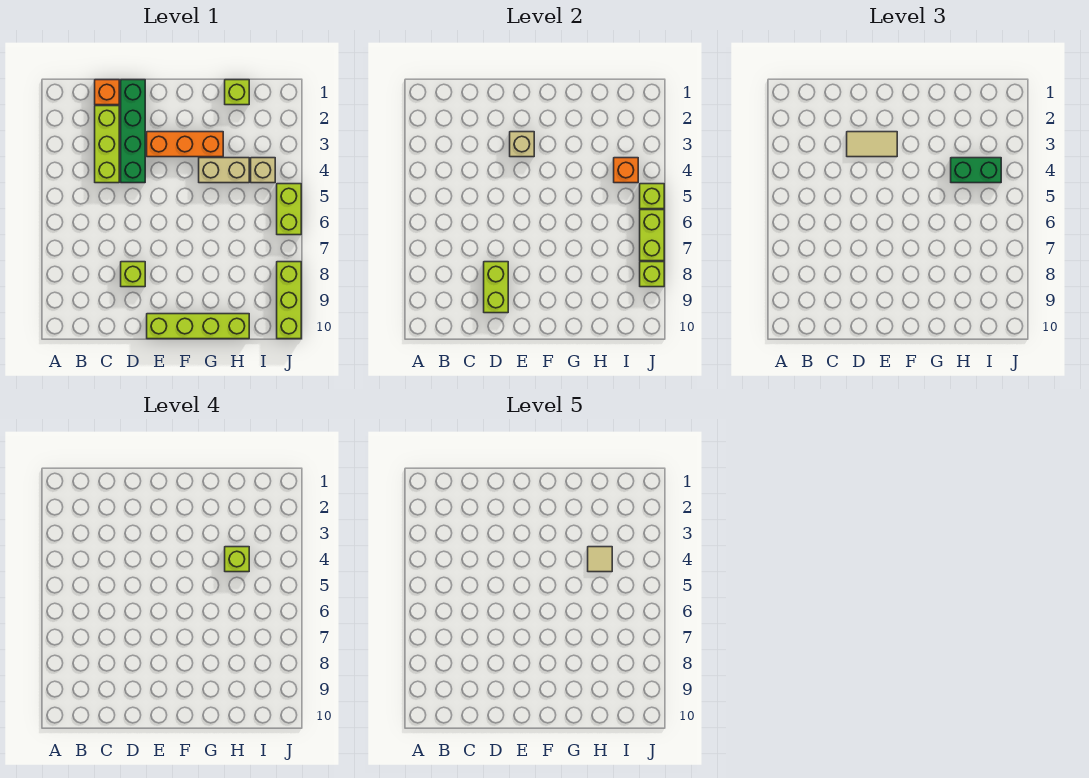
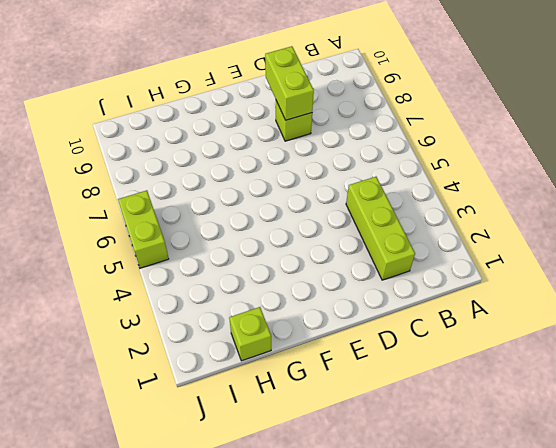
none -> orange 1x1 brick [95,80,119,105]
none -> green 1x4 brick [121,80,145,183]
none -> orange 1x3 brick [147,132,223,157]

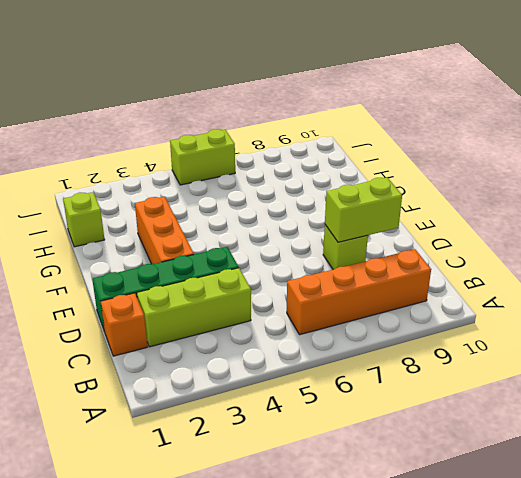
orange 1x4 brick [287,249,431,335] -> none
none -> lime 1x4 brick [147,314,249,339]
none -> tan 1x2 brick [199,158,249,183]
none -> tan 1x1 brick [251,158,275,183]

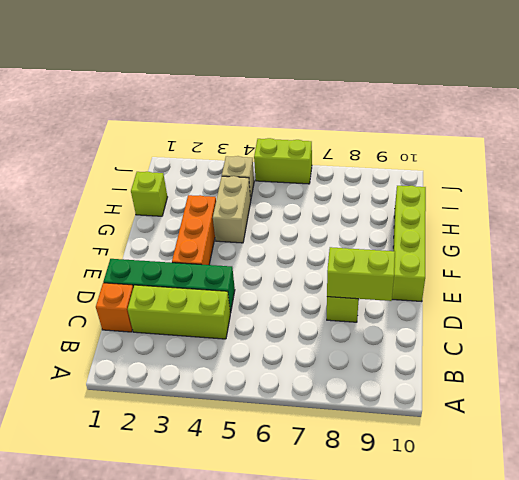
none -> lime 1x3 brick [277,262,301,339]
none -> tan 1x1 brick [510,132,534,157]
none -> orange 1x1 brick [614,158,638,183]

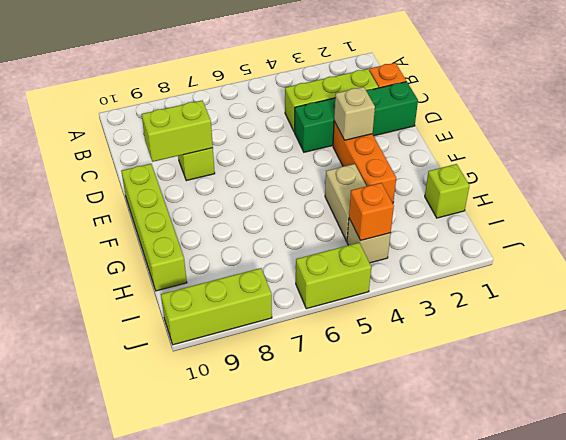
none -> lime 1x1 brick [640,184,664,209]
none -> lime 1x2 brick [640,210,664,261]
none -> lime 1x1 brick [640,262,664,287]

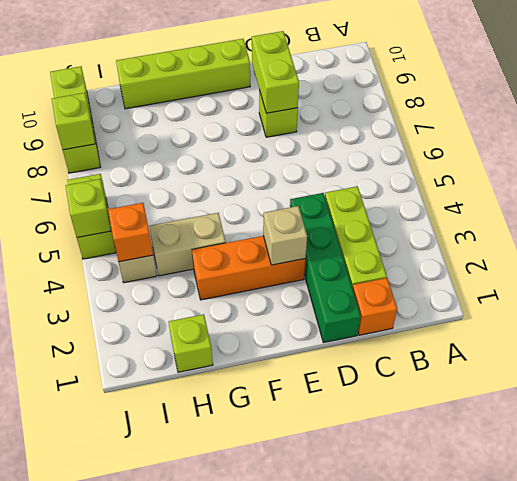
none -> lime 1x2 brick [640,210,664,261]
none -> tan 1x2 tile [847,132,897,157]
none -> green 1x2 brick [951,158,1001,183]

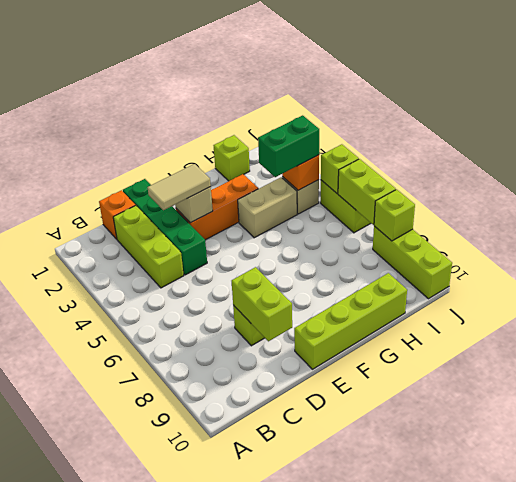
none -> lime 1x1 brick [225,547,249,572]
none -> tan 1x1 tile [588,547,612,572]

